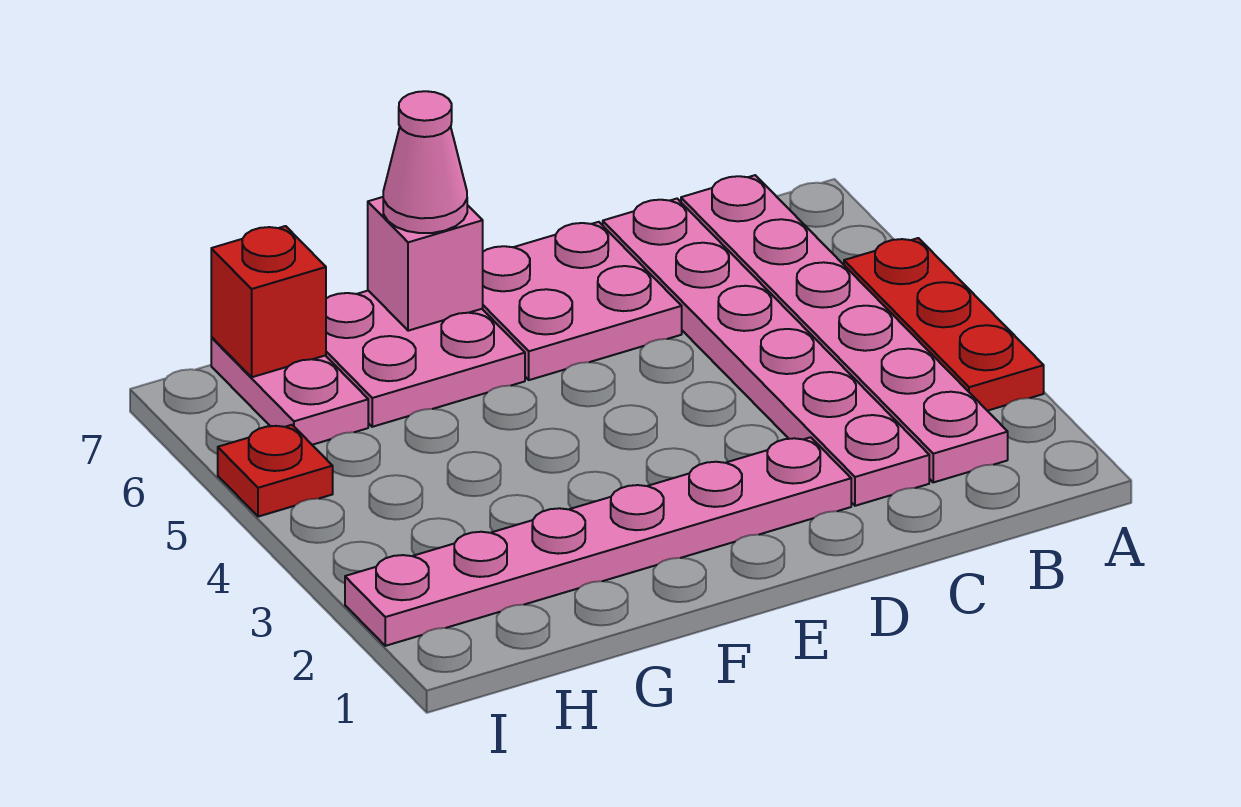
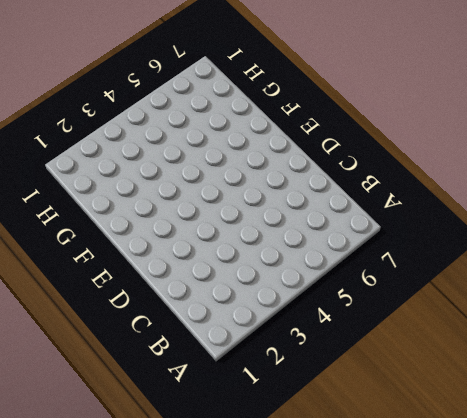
none -> red 1x3 plate [844,238,1044,411]
none -> pink 1x6 plate [681,175,1008,482]

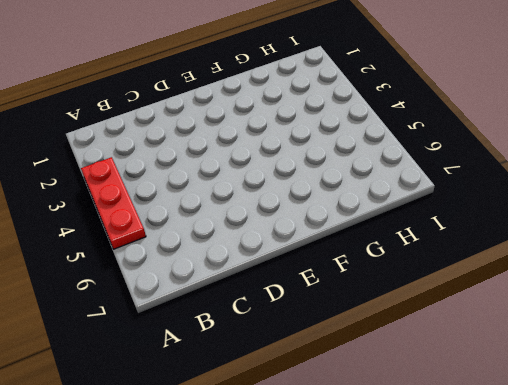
none -> pink 1x6 plate [681,175,1008,482]
none -> pink 1x6 plate [603,199,929,506]

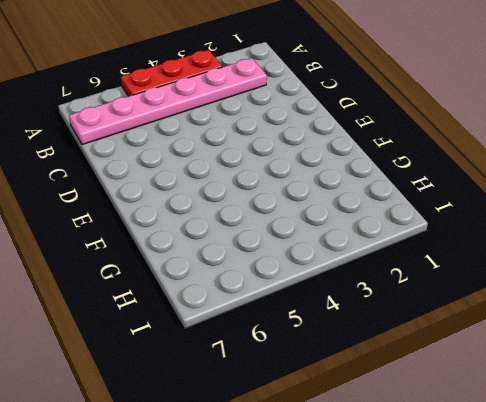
none -> pink 1x6 plate [603,199,929,506]
none -> pink 1x6 plate [345,437,851,646]

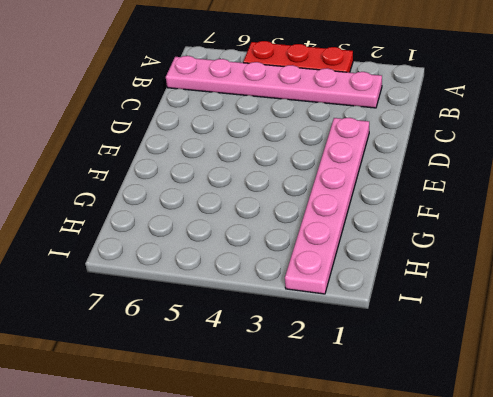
none -> pink 1x6 plate [603,199,929,506]
none -> pink 2x2 plate [482,222,682,380]

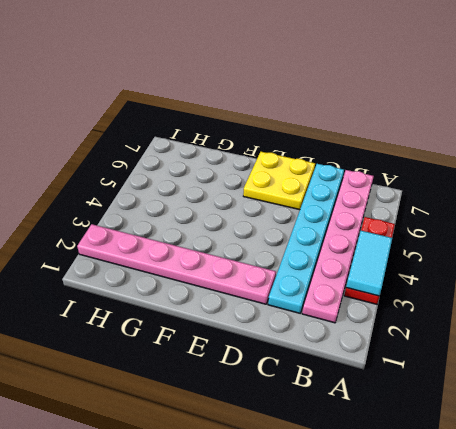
cyan 1x2 tile [346,231,392,296] -> none
cyan 1x6 plate [268,164,344,313] -> pink 1x6 plate [603,199,929,506]
yellow 2x2 plate [243,152,315,210] -> pink 2x2 plate [482,222,682,380]
none -> pink 2x2 plate [326,291,525,427]
none -> pink 1x2 plate [211,337,368,445]

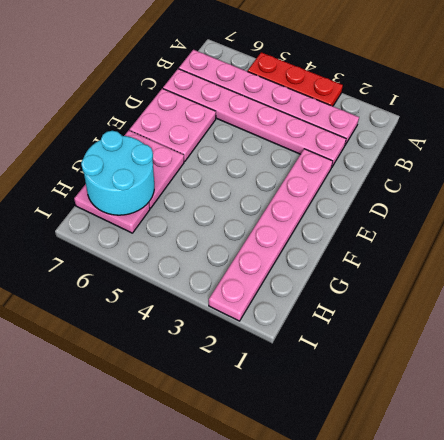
cyan 2x2 round brick [81,131,154,215] -> red 1x1 brick [211,226,326,377]
none -> red 1x1 plate [218,425,333,517]
none -> pink 1x1 brick [368,197,483,331]

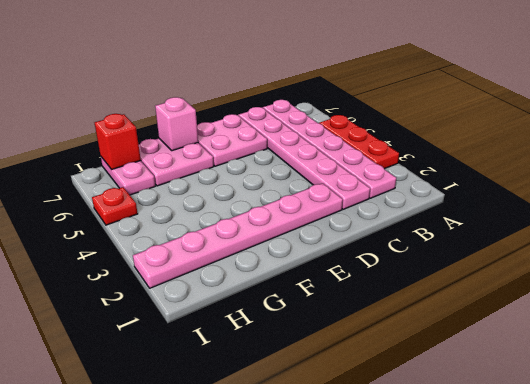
none -> pink 1x1 cone [383,91,467,233]

